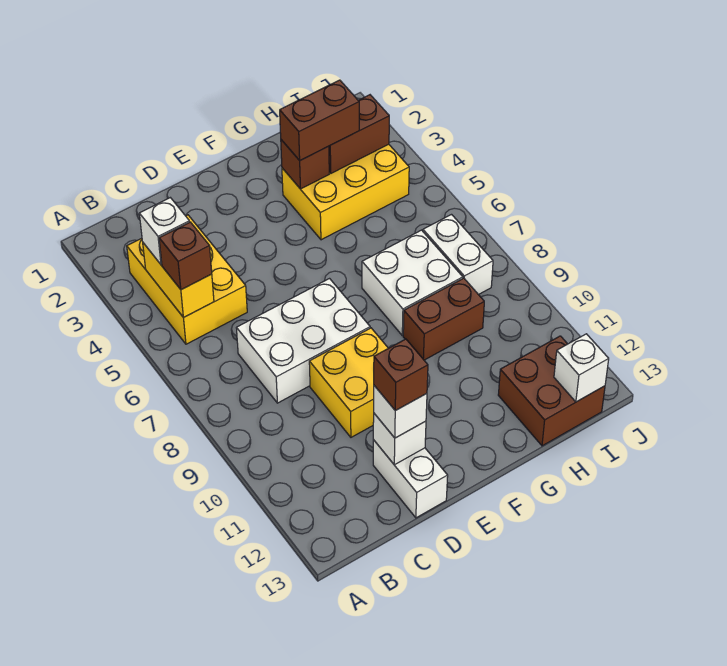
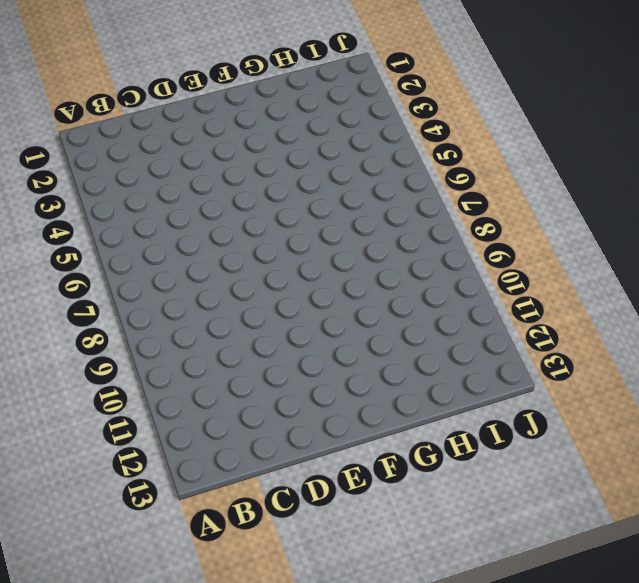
none -> yellow 2x3 brick [127,215,247,344]
none -> white 2x3 brick [237,279,370,403]
none -> yellow 2x2 brick [309,328,388,437]

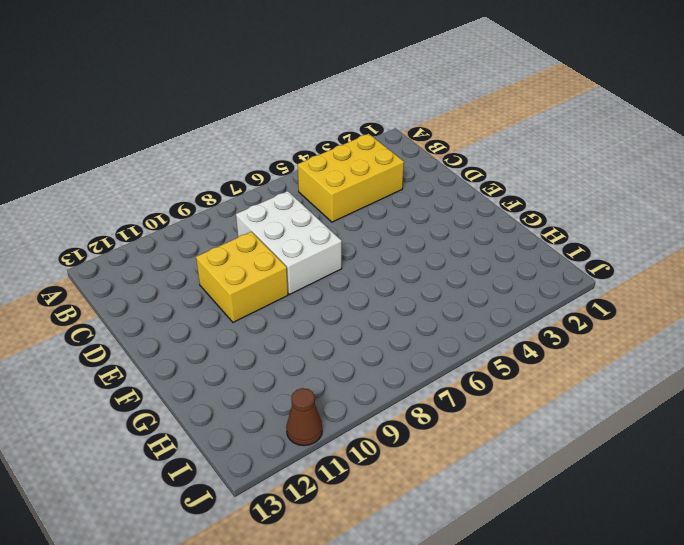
brown 1x1 cone [286,388,322,446] -> none
none -> white 1x2 brick [373,440,448,518]
none -> yellow 2x3 brick [282,144,409,240]
none -> white 2x2 brick [362,230,463,336]

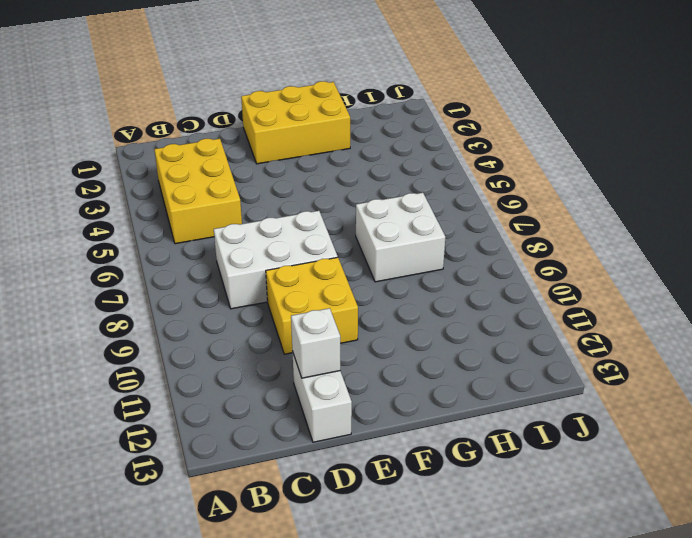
yellow 2x3 brick [241,81,350,164] -> yellow 2x3 brick moved to [282,144,409,240]
none -> brown 1x2 brick [403,278,484,360]
none -> brown 2x2 brick [498,336,605,446]
none -> white 1x2 brick [423,215,493,295]

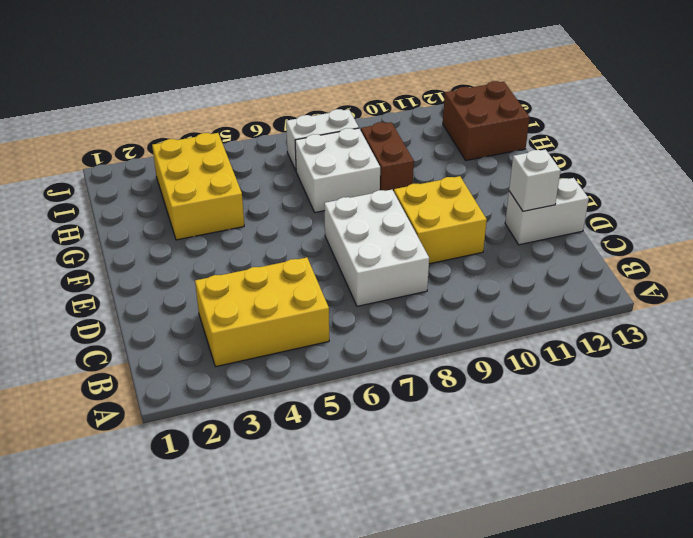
none -> yellow 1x2 brick [143,243,214,318]
none -> brown 1x1 brick [281,140,329,189]
none -> brown 1x2 brick [329,95,389,173]

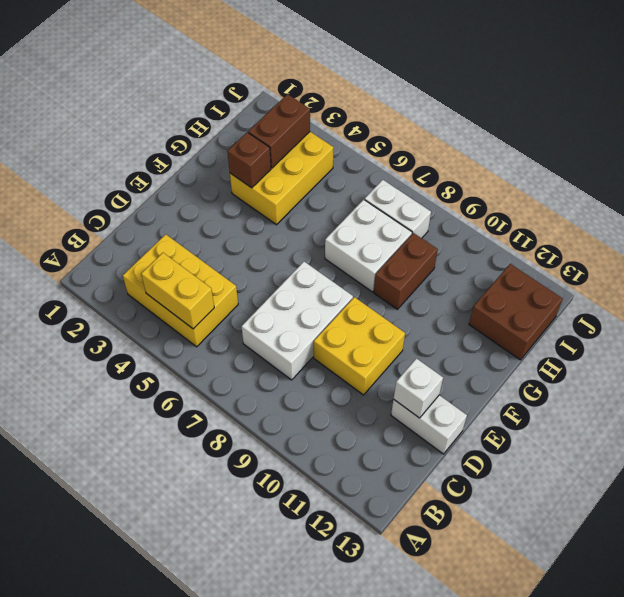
none -> white 1x1 brick [554,334,609,402]
none -> white 1x1 brick [139,198,189,265]
none -> brown 1x1 brick [159,222,212,290]

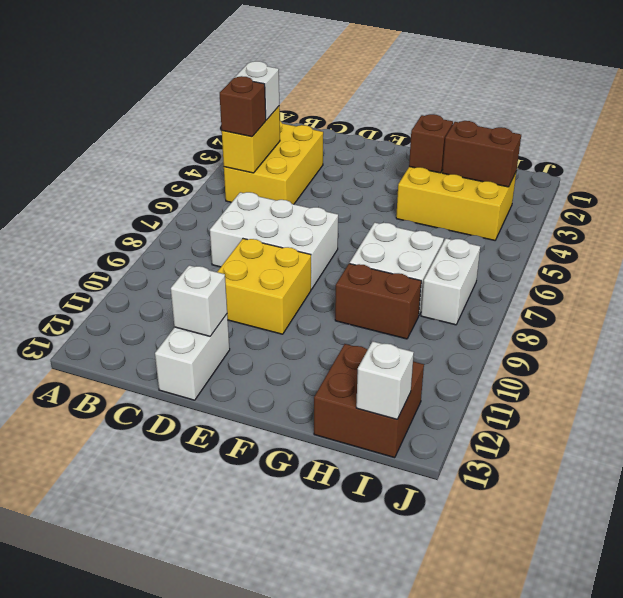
none -> white 1x1 brick [374,386,427,438]
none -> brown 1x2 brick [280,80,359,160]
none -> brown 1x1 brick [374,339,428,411]

